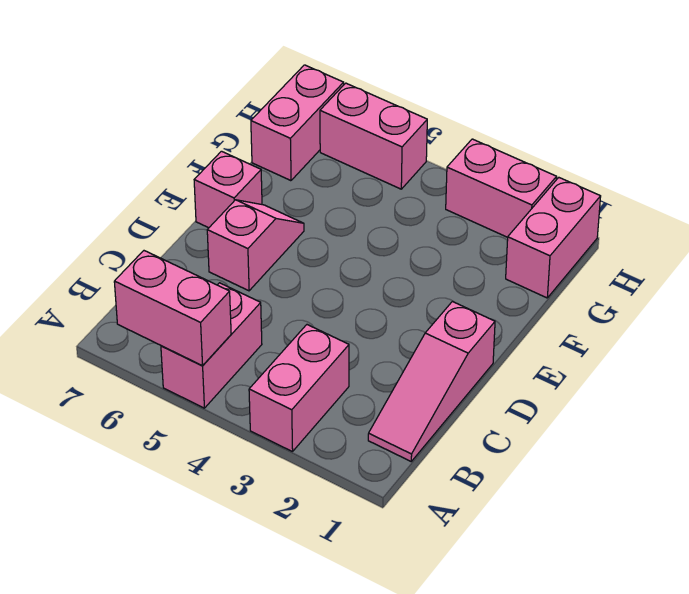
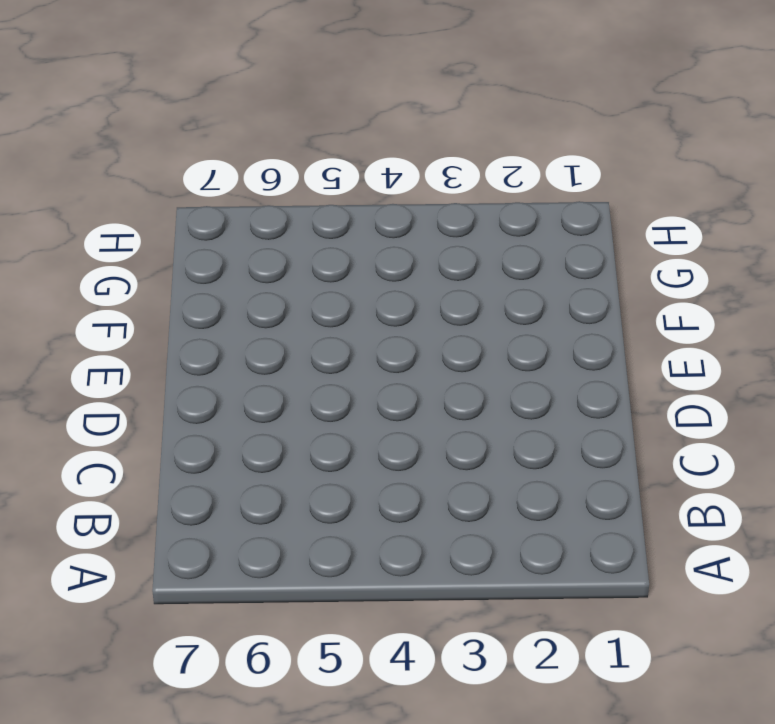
none -> pink 1x2 brick [249,325,349,452]
none -> pink 1x2 brick [161,283,262,408]

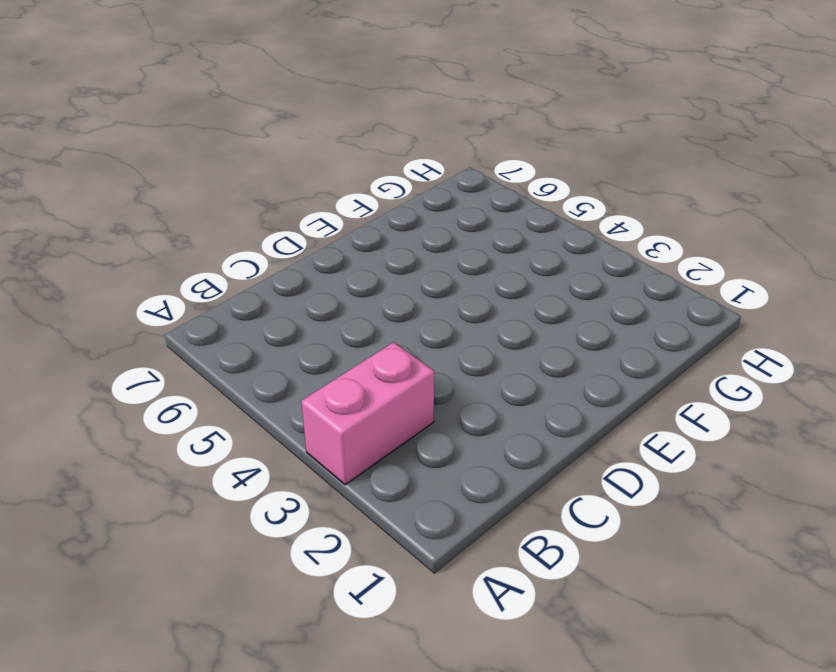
none -> pink 1x2 brick [161,283,262,408]
none -> pink 1x3 slope [368,301,495,461]

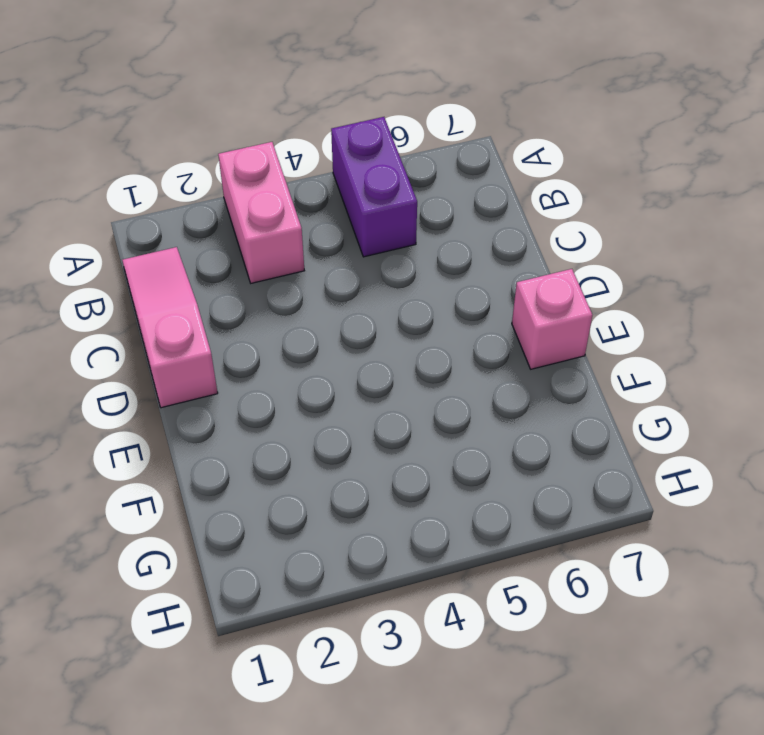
purple 1x2 brick [331,117,417,257] -> pink 1x2 brick [161,283,262,408]
none -> pink 1x2 slope [207,200,304,291]
none -> pink 1x2 brick [506,178,601,298]

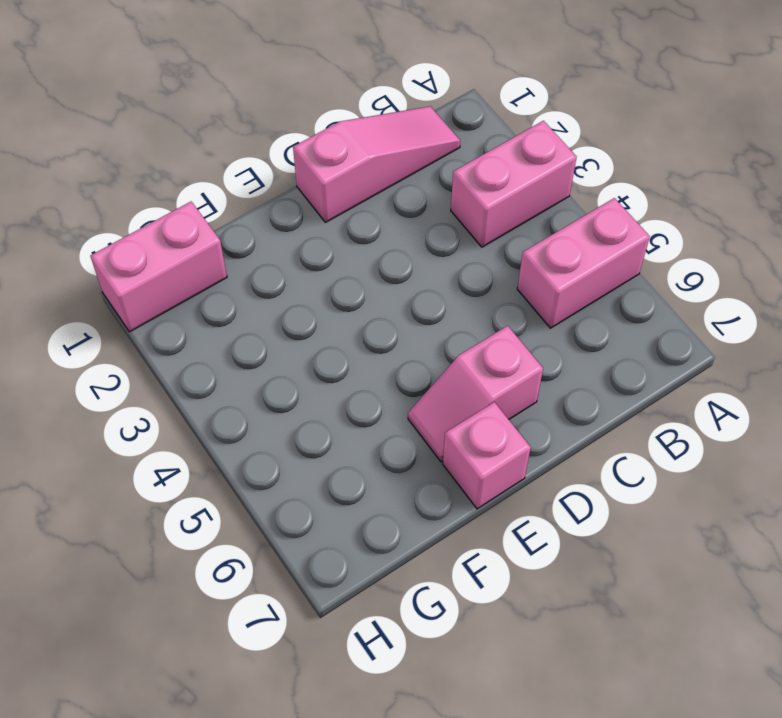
none -> pink 1x2 brick [251,65,344,181]
none -> pink 1x2 brick [446,139,557,237]

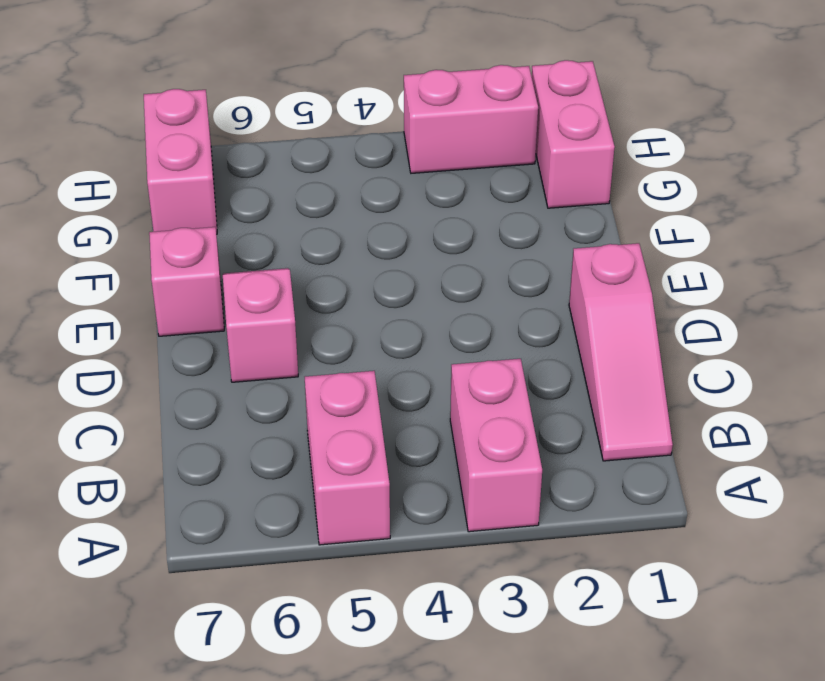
none -> pink 1x2 brick [320,83,427,189]
none -> pink 1x2 brick [114,251,231,366]

